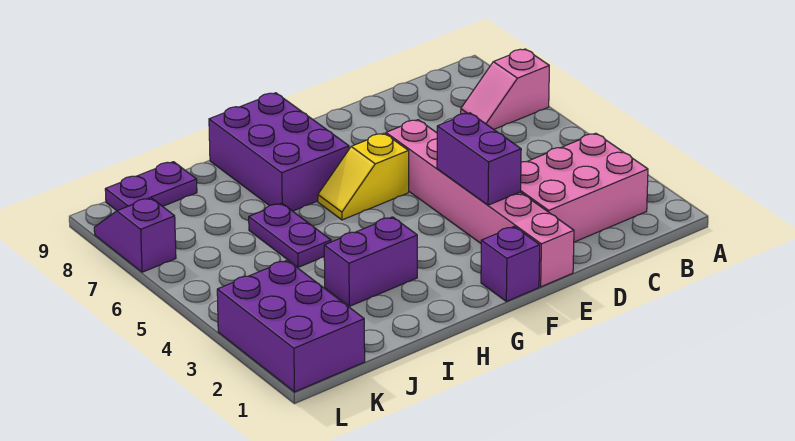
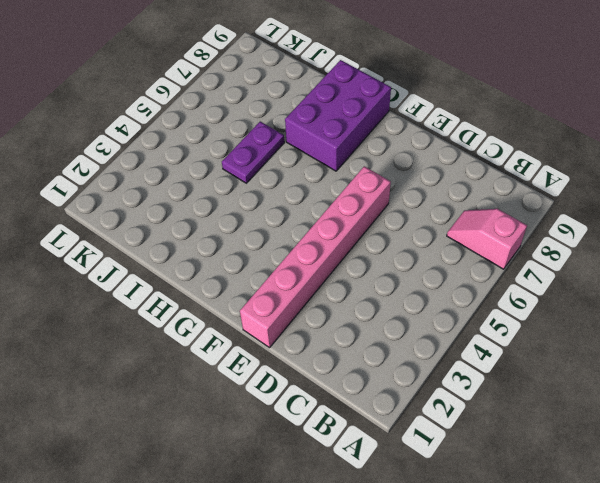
none -> pink 2x3 brick [521,133,648,242]
none -> purple 1x1 brick [481,227,540,301]
none -> yellow 1x2 slope [318,133,409,220]

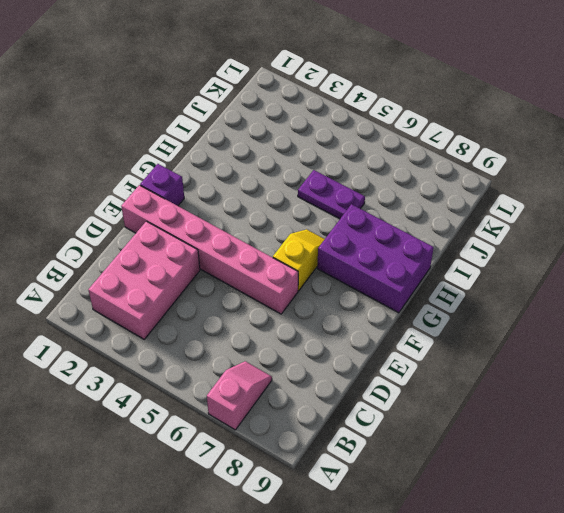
none -> purple 1x2 brick [324,217,417,306]
none -> purple 1x2 plate [105,162,197,211]
none -> purple 2x3 brick [217,260,365,392]

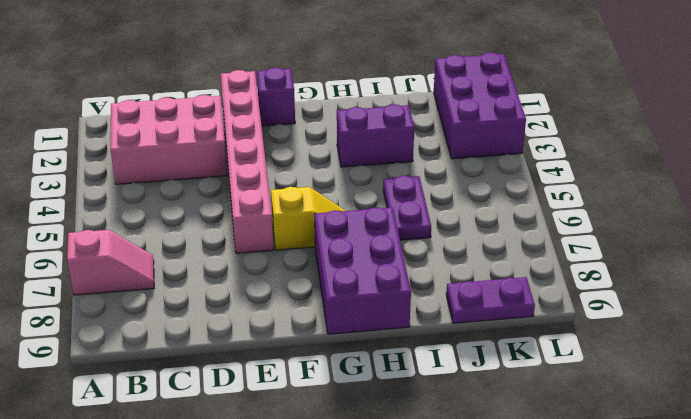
none -> purple 1x2 slope [94,197,176,272]
none -> purple 1x2 brick [437,113,521,205]

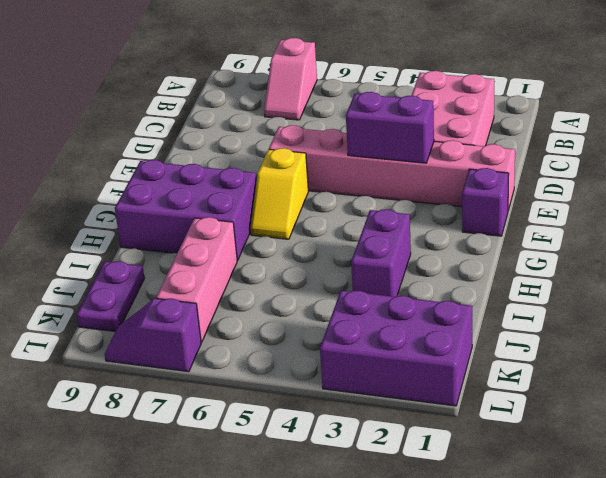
pink 1x3 brick [156,217,237,342] -> none
none -> purple 1x2 plate [249,203,331,267]

